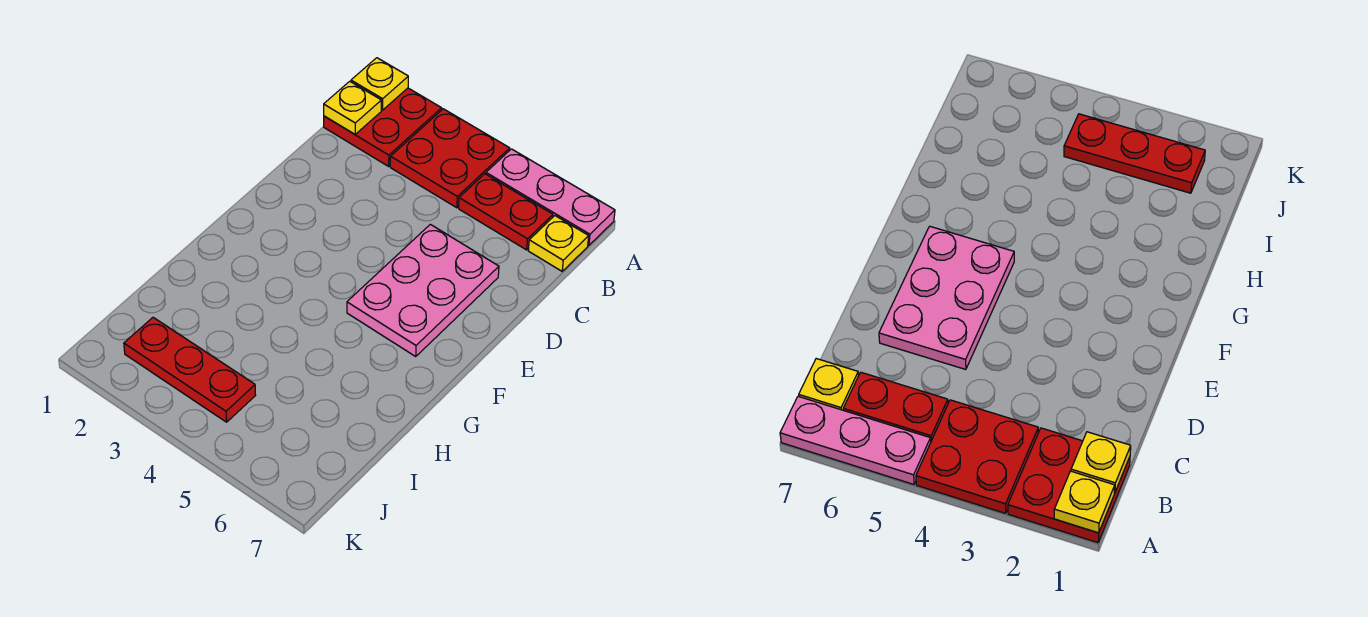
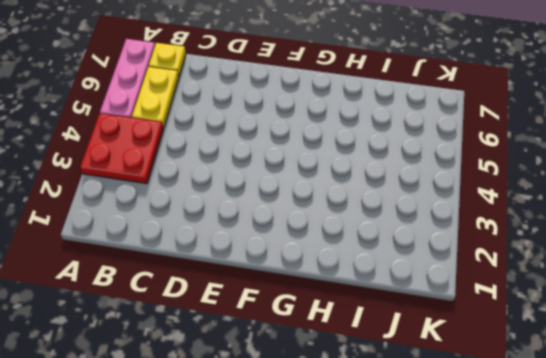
yellow 1x2 plate [132,67,179,128] -> red 1x2 plate [459,174,553,250]
none -> red 2x2 plate [324,88,442,166]
none -> pink 2x3 plate [347,224,499,356]

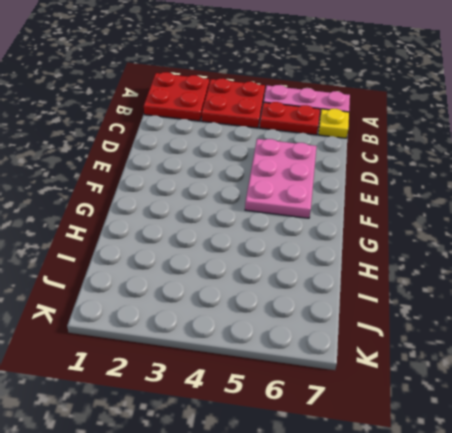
none -> red 1x3 plate [124,317,256,422]
none -> yellow 1x1 plate [351,58,408,110]

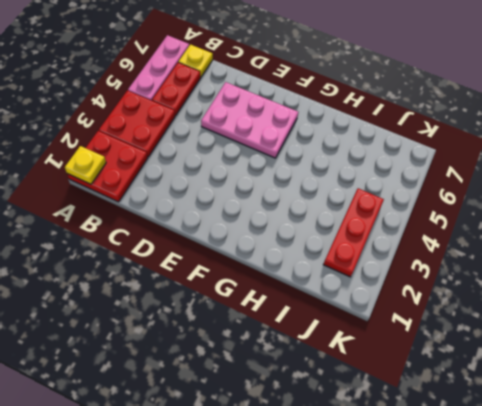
none -> yellow 1x1 plate [324,81,381,134]

